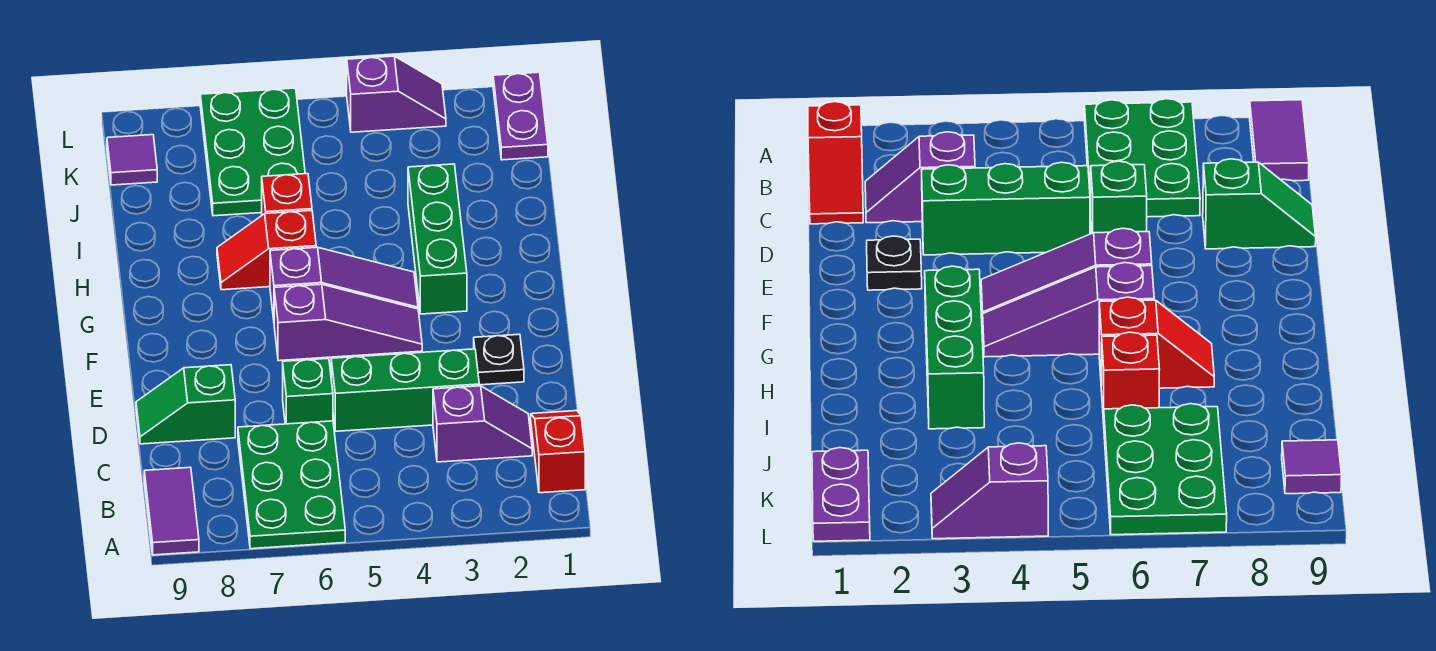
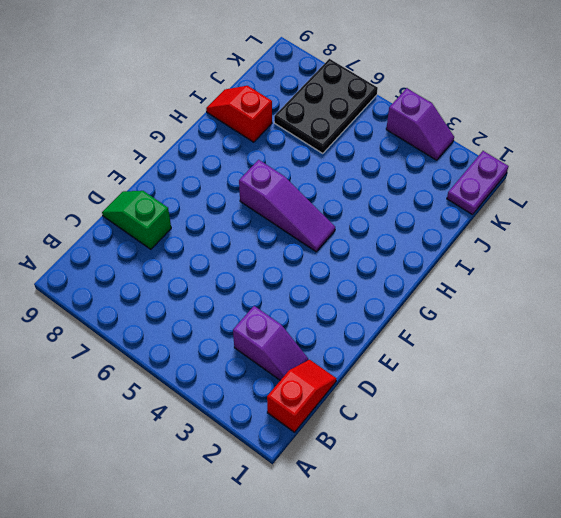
red 1x2 slope [206,86,272,142] -> red 1x2 slope moved to [217,211,316,290]
black 2x3 plate [274,59,378,153] -> green 2x3 plate [200,88,305,216]
none -> green 2x3 plate [238,421,345,549]
none -> purple 1x2 tile [144,467,199,555]
none -> green 1x3 brick [331,349,479,431]

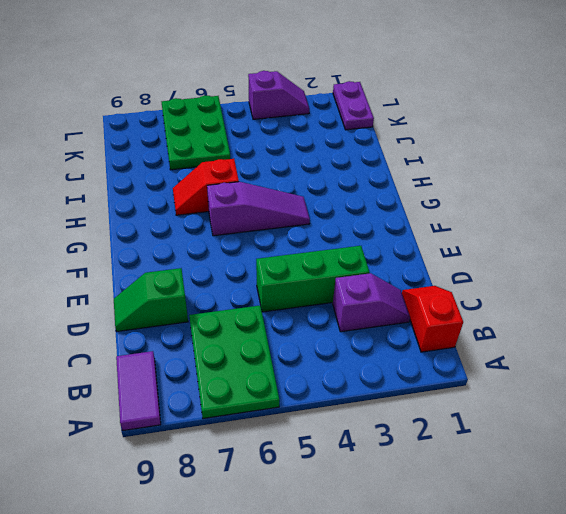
none -> green 1x1 brick [283,358,333,424]
none -> black 1x1 plate [474,334,524,385]
none -> purple 1x3 slope [274,284,422,361]

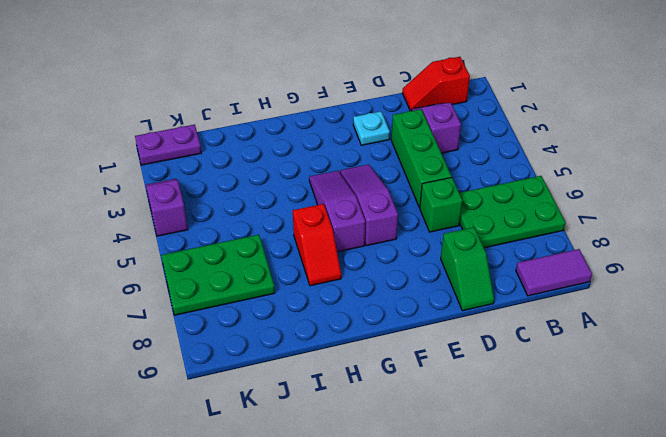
cyan 1x1 plate [353,111,390,145] -> black 1x1 plate [474,334,524,385]
none -> green 1x3 brick [408,164,467,314]
none -> red 1x1 brick [262,174,312,215]
none -> purple 1x1 tile [107,135,157,185]

